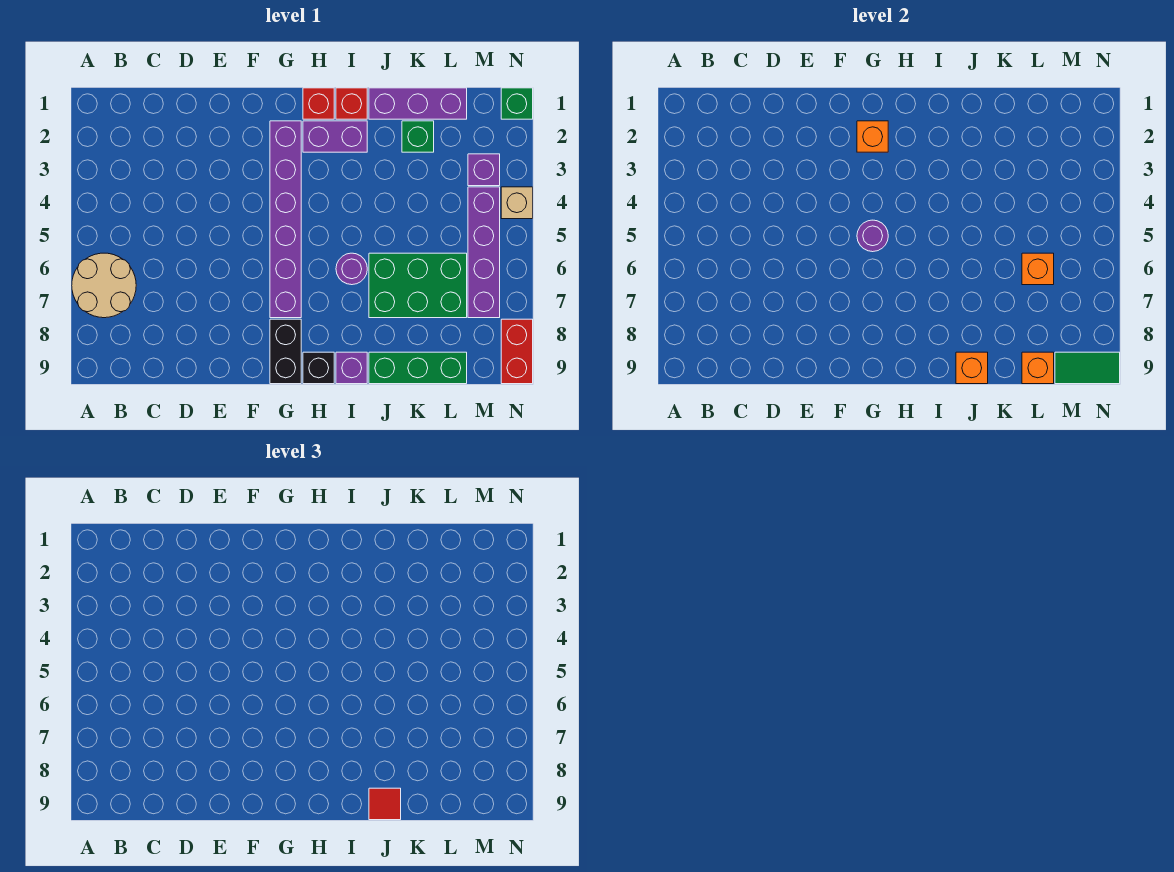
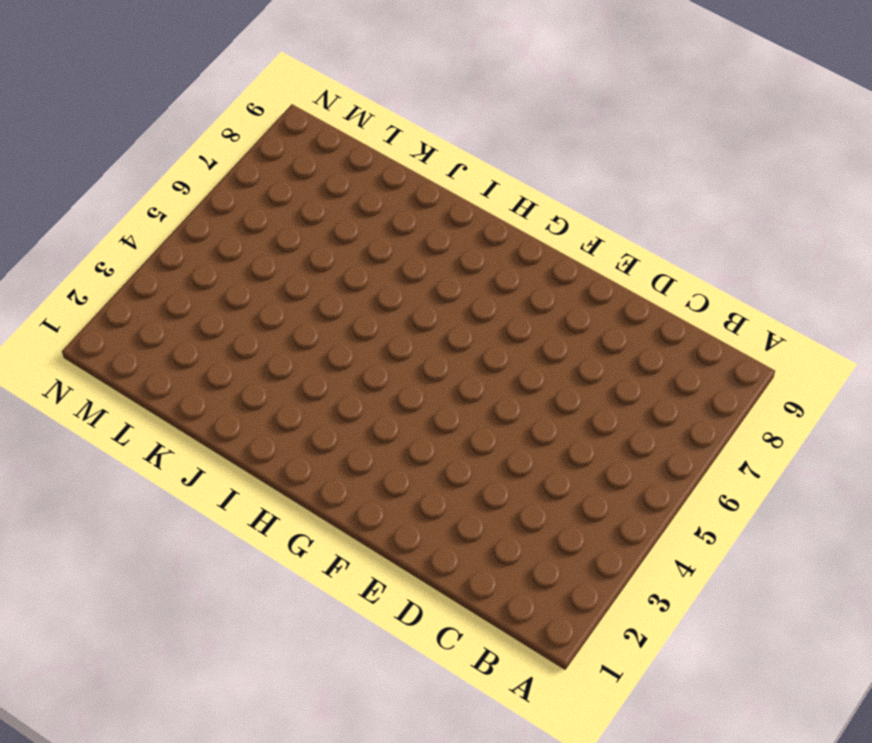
none -> tan 2x2 round brick [72,253,136,318]
none -> purple 1x6 brick [270,121,301,318]
none -> black 1x2 brick [270,319,301,384]

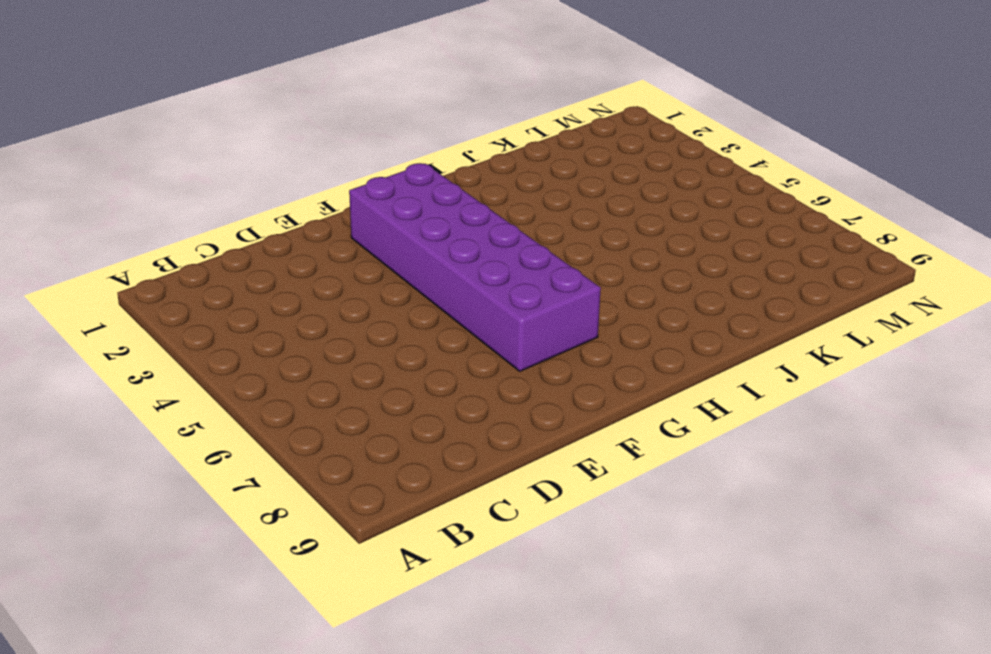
purple 2x6 brick [349,163,601,371] -> purple 1x6 brick [270,121,301,318]
none -> tan 2x2 round brick [72,253,136,318]
none -> black 1x2 brick [270,319,301,384]
none -> red 1x1 brick [303,88,334,119]

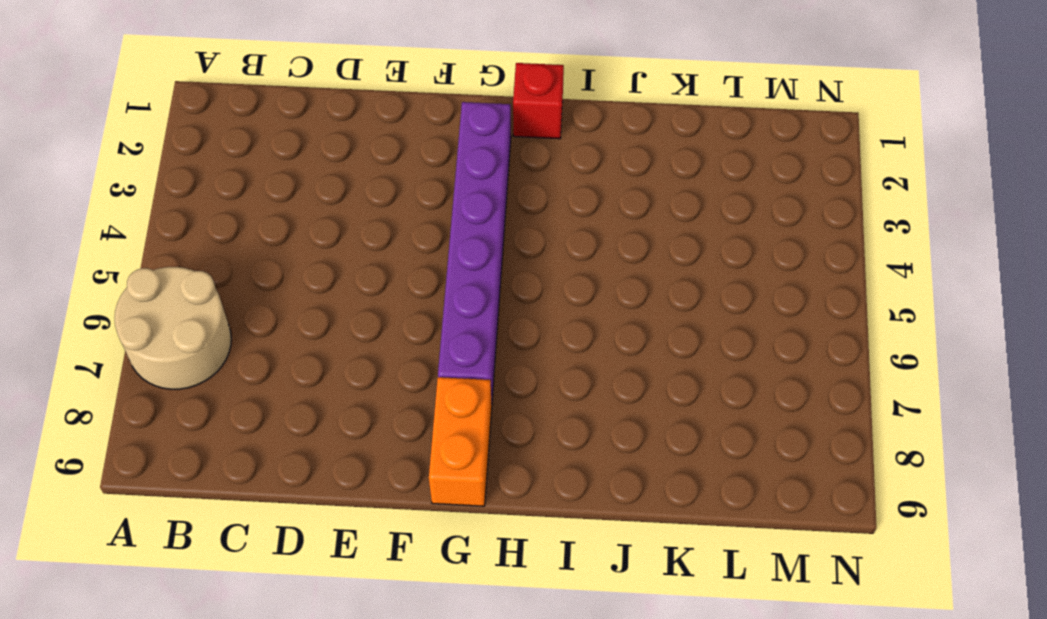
orange 1x2 brick [429,377,492,506] -> black 1x2 brick [270,319,301,384]
none -> purple 1x2 brick [303,121,367,152]
none -> black 1x1 brick [303,352,334,384]
none -> red 1x1 brick [336,88,367,119]

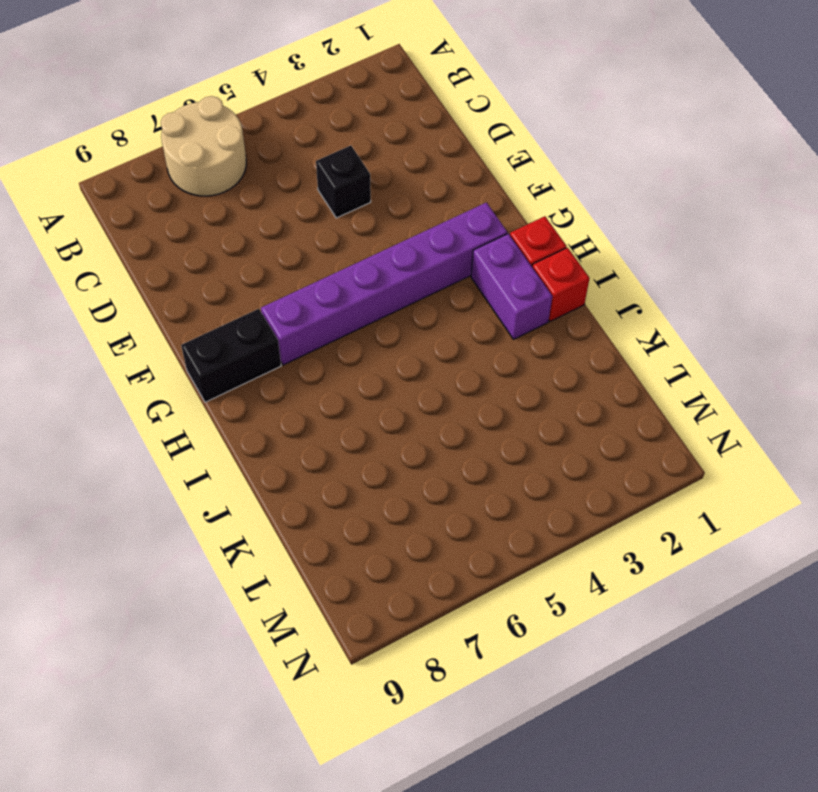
black 1x1 brick [316,145,371,218] -> black 1x1 brick moved to [303,352,334,384]
none -> purple 1x1 round brick [336,253,367,285]
none -> purple 1x1 brick [336,352,367,384]
none -> purple 1x3 brick [369,88,467,119]

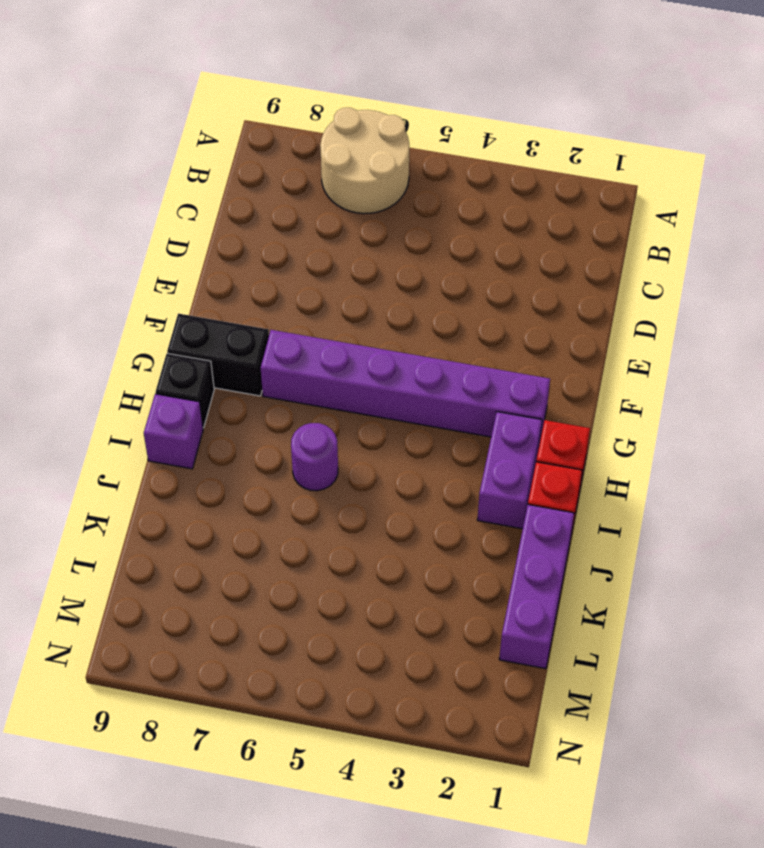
none -> green 2x3 brick [369,253,467,318]
none -> green 1x3 brick [369,352,467,384]
none -> green 1x1 brick [402,121,434,152]

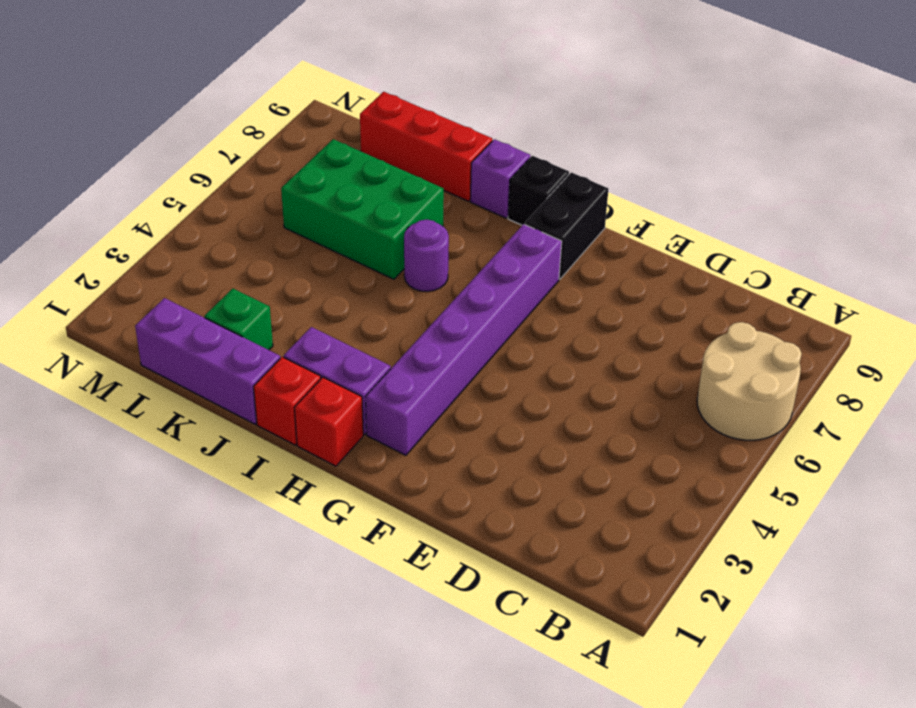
red 1x3 brick [360,92,492,201] -> green 1x3 brick [369,352,467,384]
none -> purple 1x1 brick [468,154,500,186]
none -> purple 1x4 brick [468,187,500,318]
none -> green 1x1 brick [501,88,533,119]

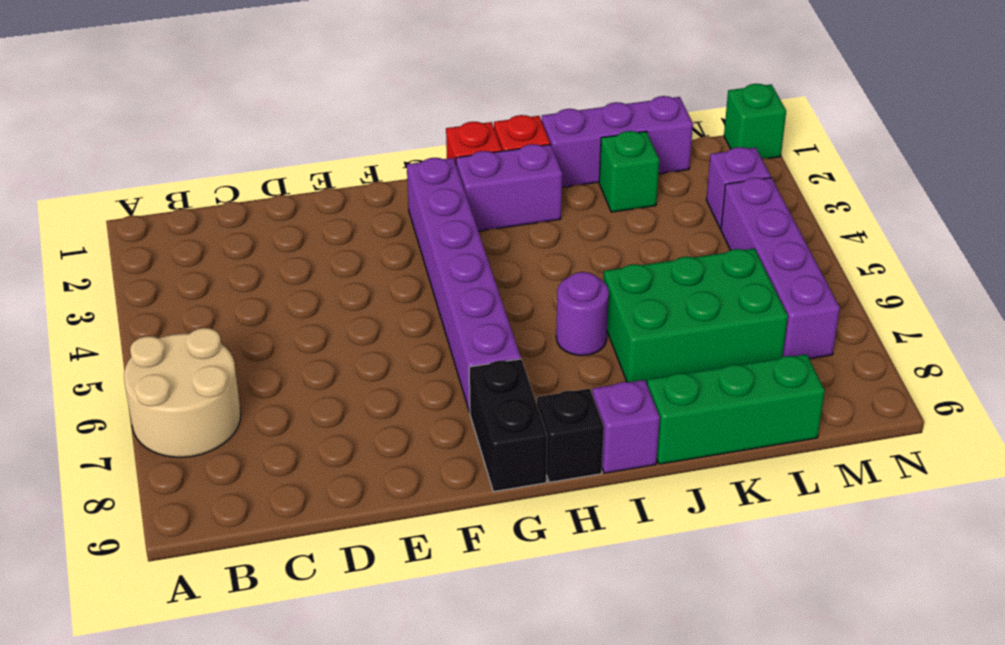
none -> tan 1x1 brick [501,187,533,219]
none -> red 1x2 brick [501,319,533,384]
none -> orange 1x1 brick [857,121,888,152]

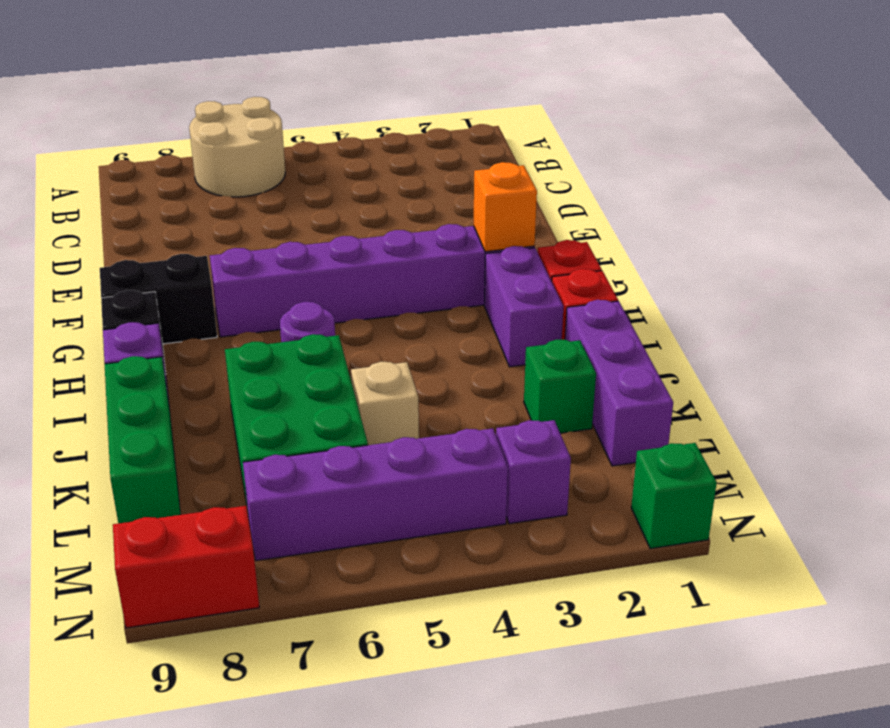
tan 1x1 brick [351,362,419,445] -> tan 1x1 brick moved to [501,187,533,219]
none -> purple 1x1 round brick [857,220,888,252]
none -> orange 1x1 brick [956,352,988,384]
none -> orange 1x1 brick [1022,253,1054,285]

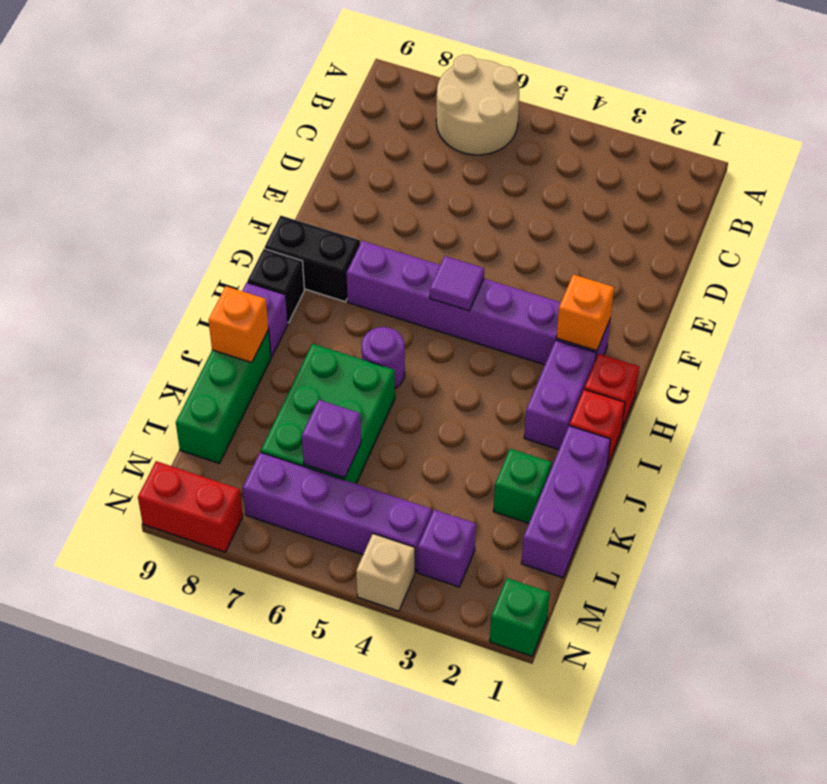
purple 1x1 tile [430,256,484,311] -> purple 1x1 round brick [857,220,888,252]
purple 1x1 brick [302,400,361,478] -> orange 1x1 brick [1022,253,1054,285]
none -> orange 1x1 brick [1022,352,1054,384]
none -> green 1x2 tile [1055,352,1120,384]
none -> red 1x1 tile [369,788,401,820]

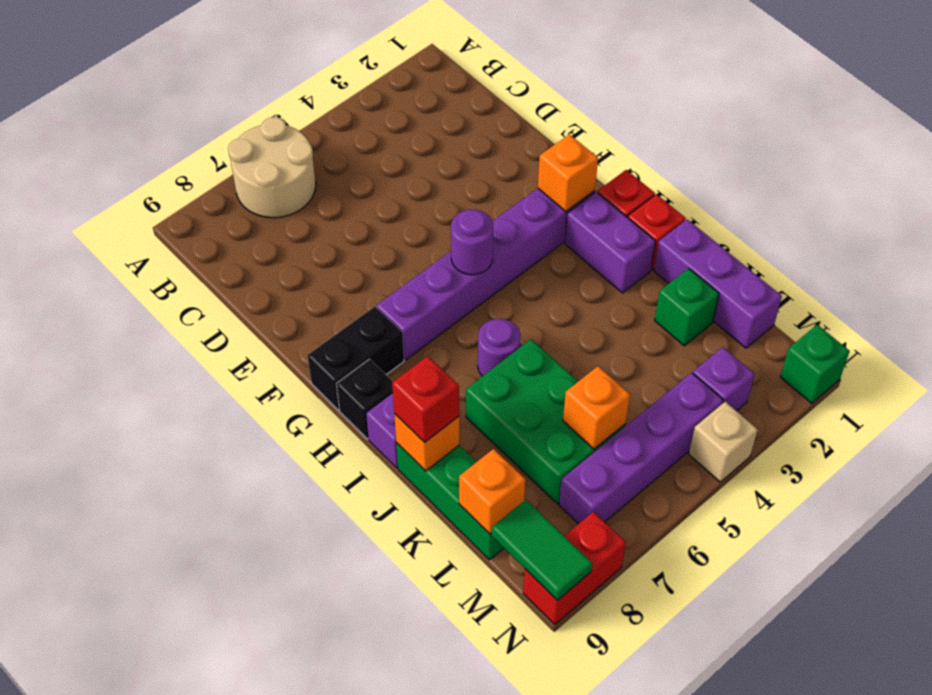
red 1x1 brick [392,356,459,442] -> red 1x1 tile [369,788,401,820]

